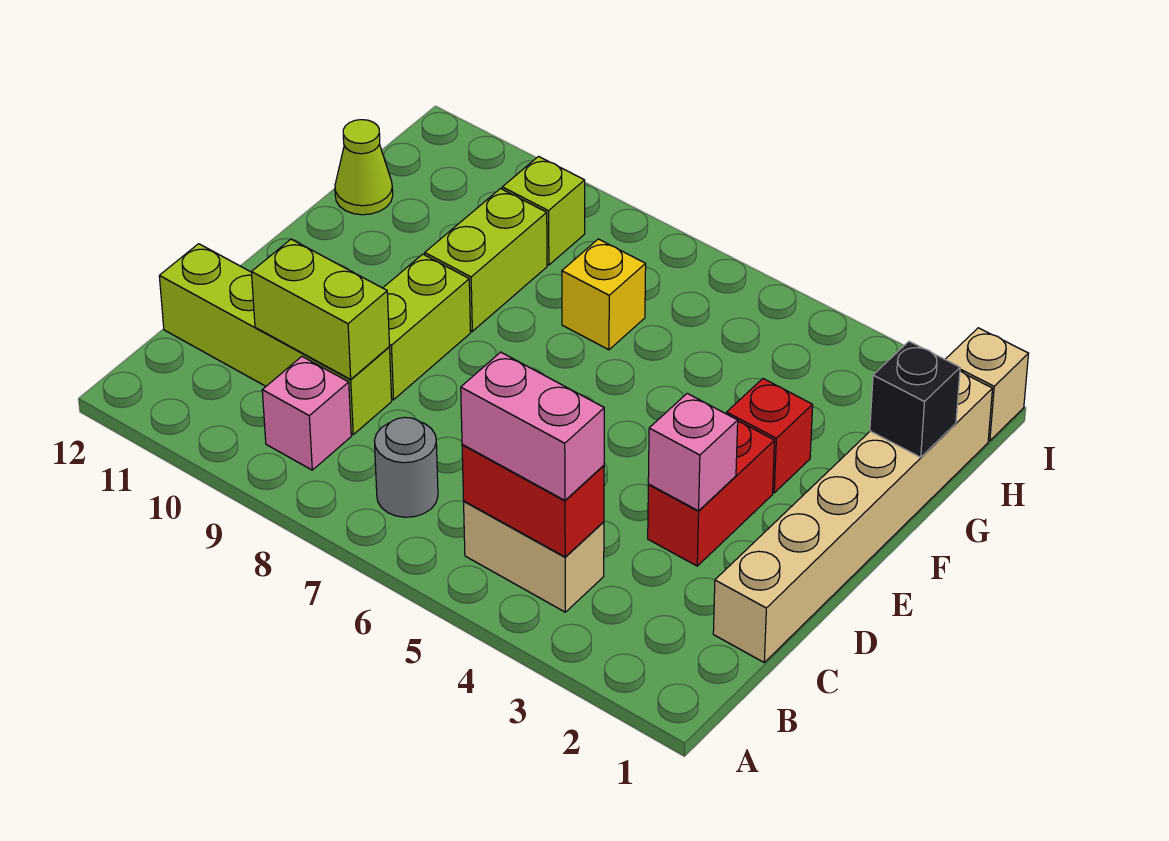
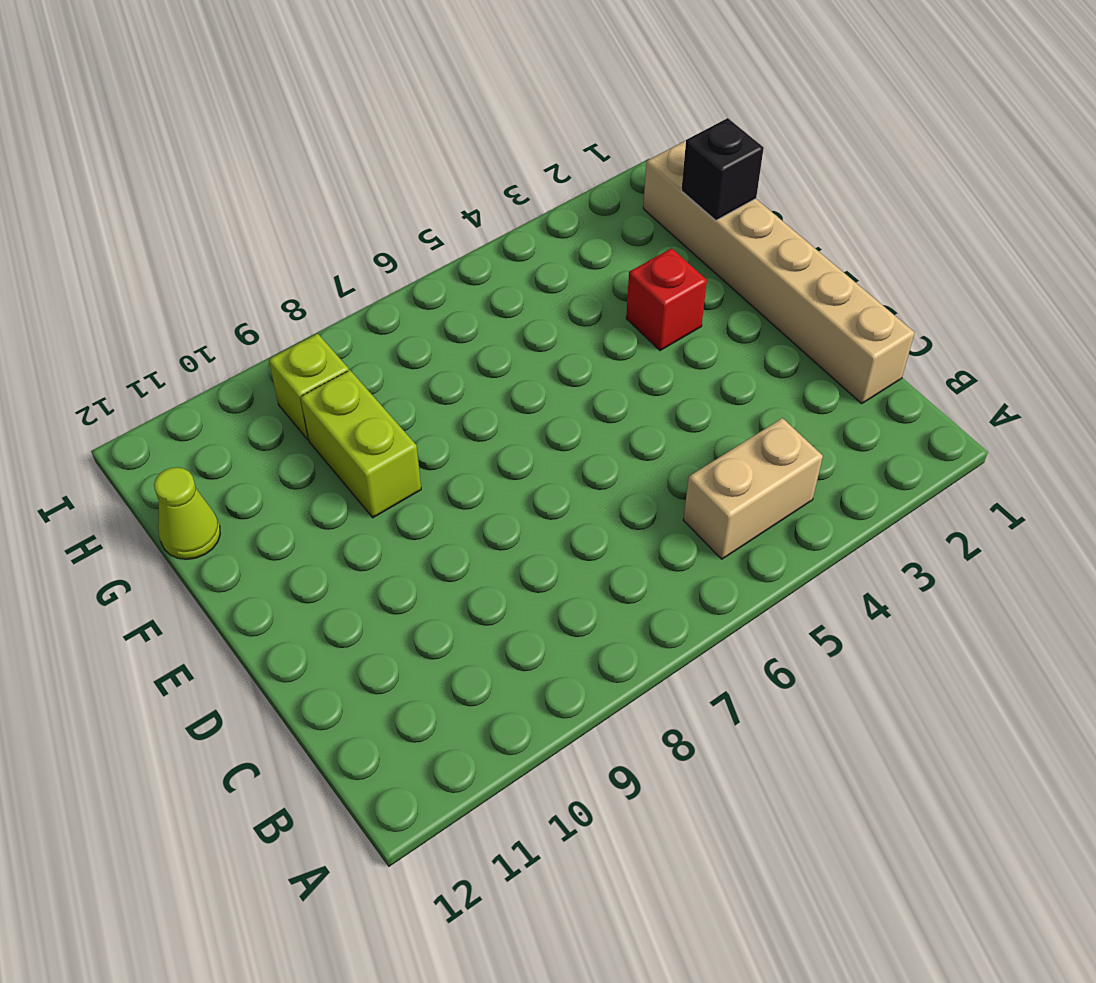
none -> grey 1x1 round brick [374,417,438,517]
none -> pink 1x1 brick [262,357,351,470]
none -> lime 1x4 brick [159,244,392,435]

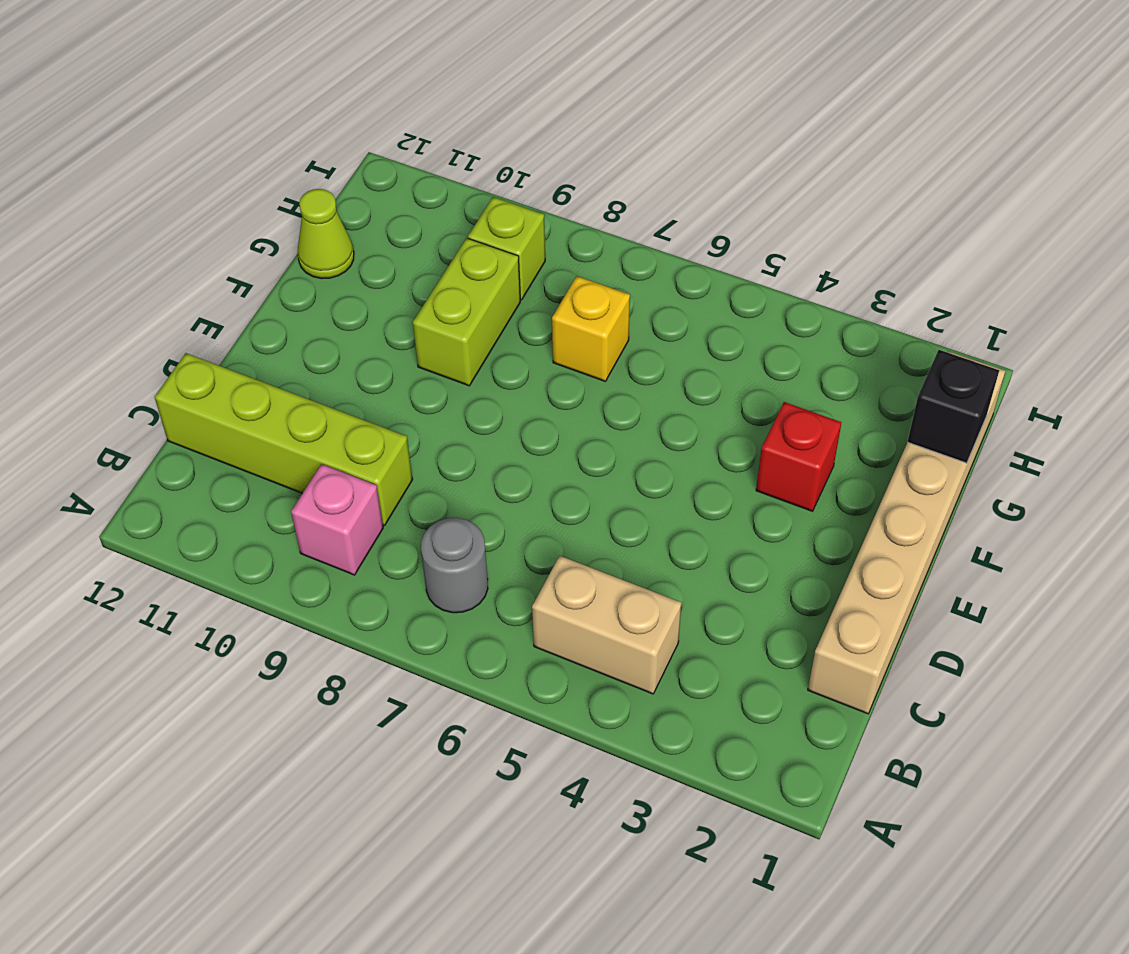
none -> red 1x2 brick [648,421,775,566]
none -> lime 1x2 brick [383,254,471,400]
none -> tan 1x1 brick [945,328,1029,441]

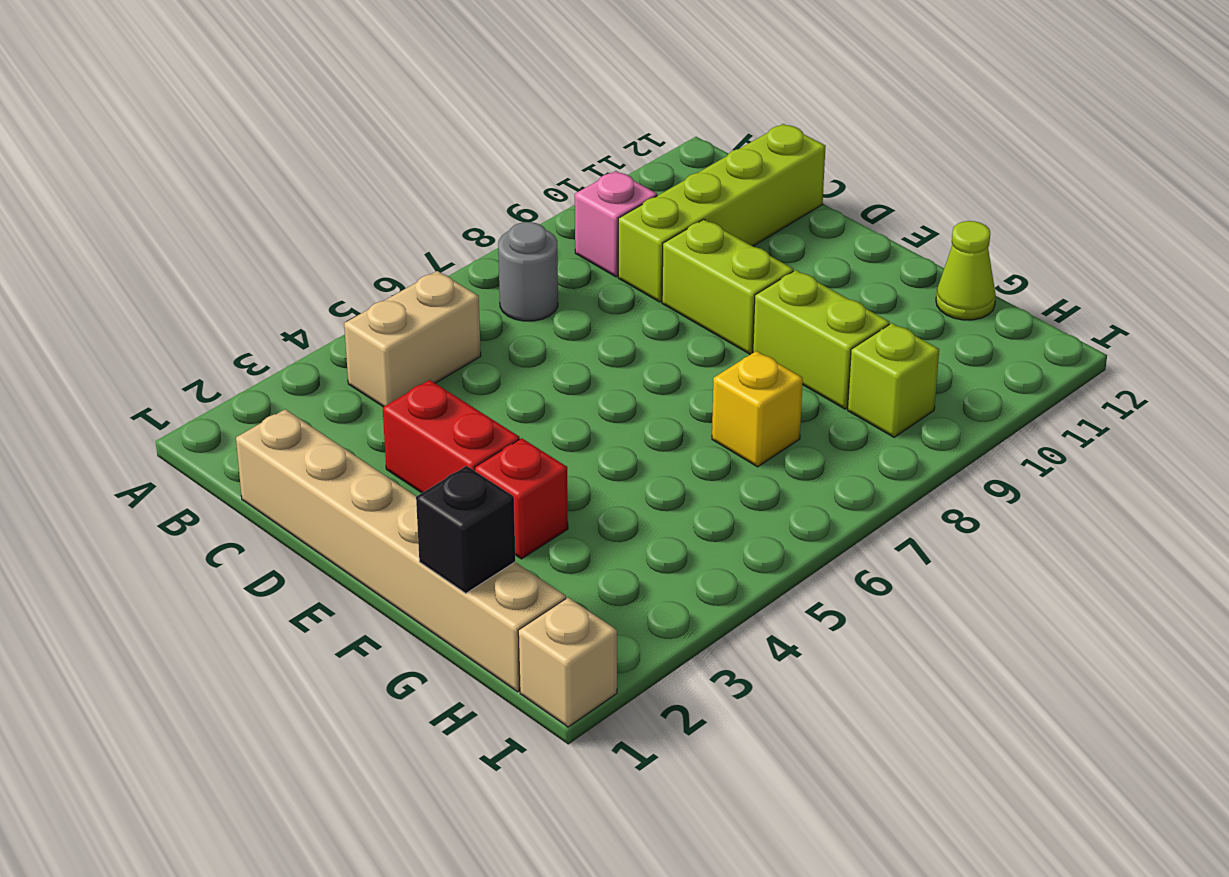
none -> red 1x2 brick [462,445,604,557]
none -> lime 1x2 brick [252,239,389,379]
none -> pink 1x1 brick [648,393,738,511]

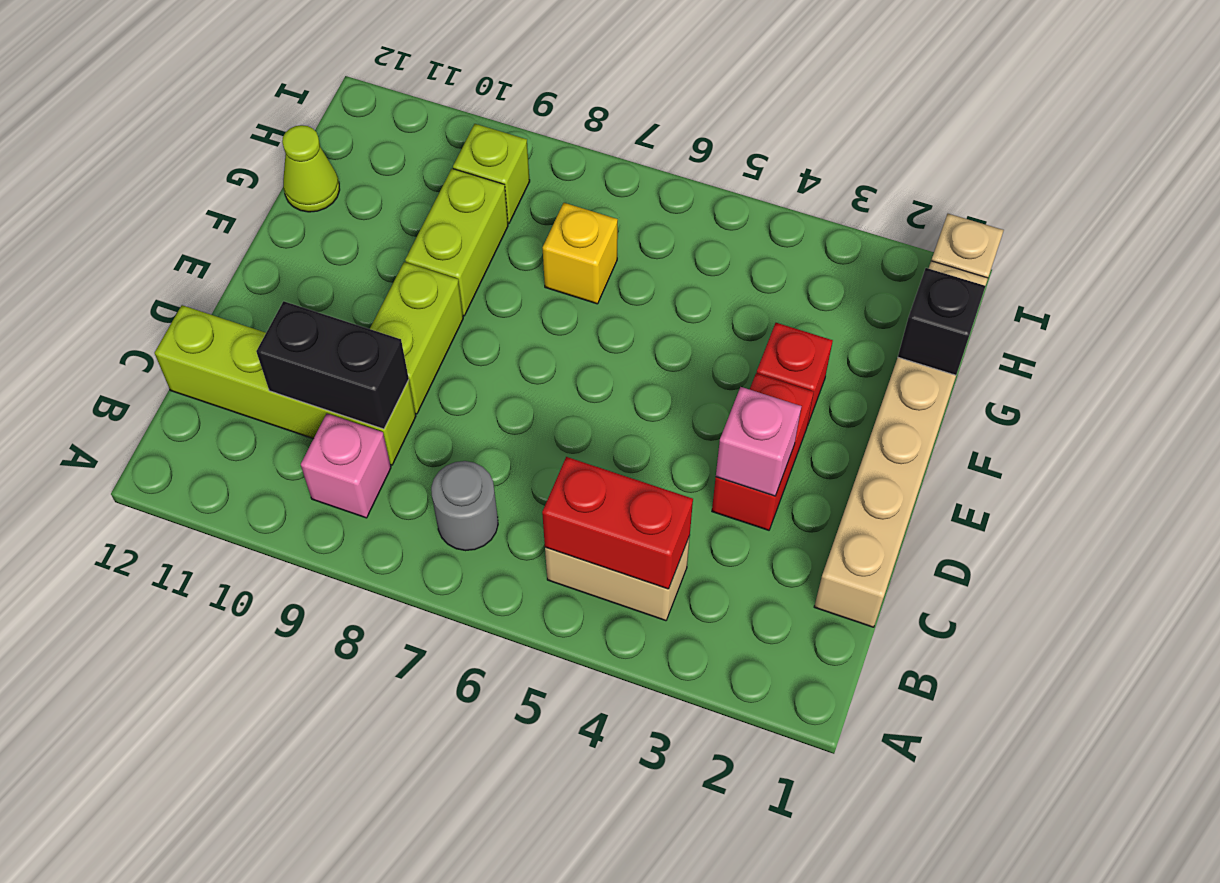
black 1x2 brick [256,301,409,429] -> lime 1x2 brick [252,239,389,379]
none -> pink 1x2 brick [461,352,604,500]

